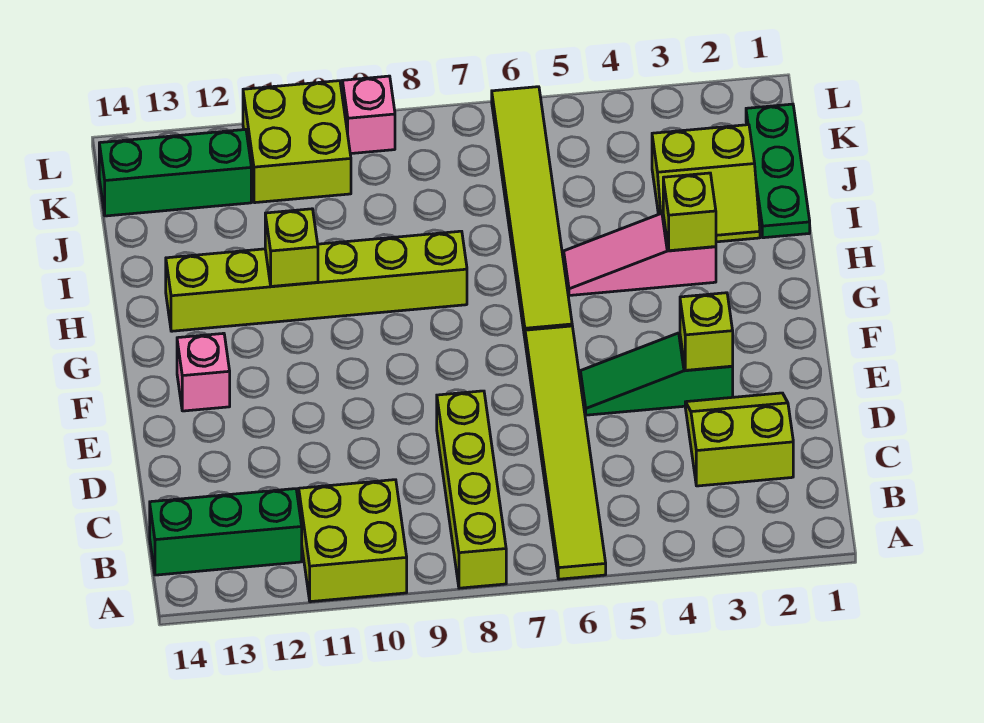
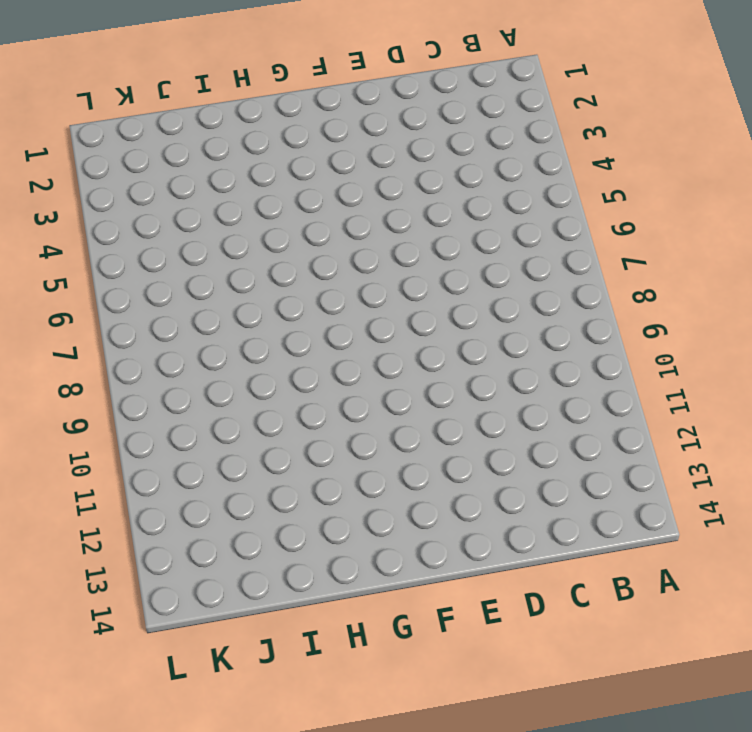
none -> lime 1x6 tile [525,326,606,579]
none -> lime 1x4 brick [437,391,506,588]
none -> lime 2x2 brick [299,480,407,602]

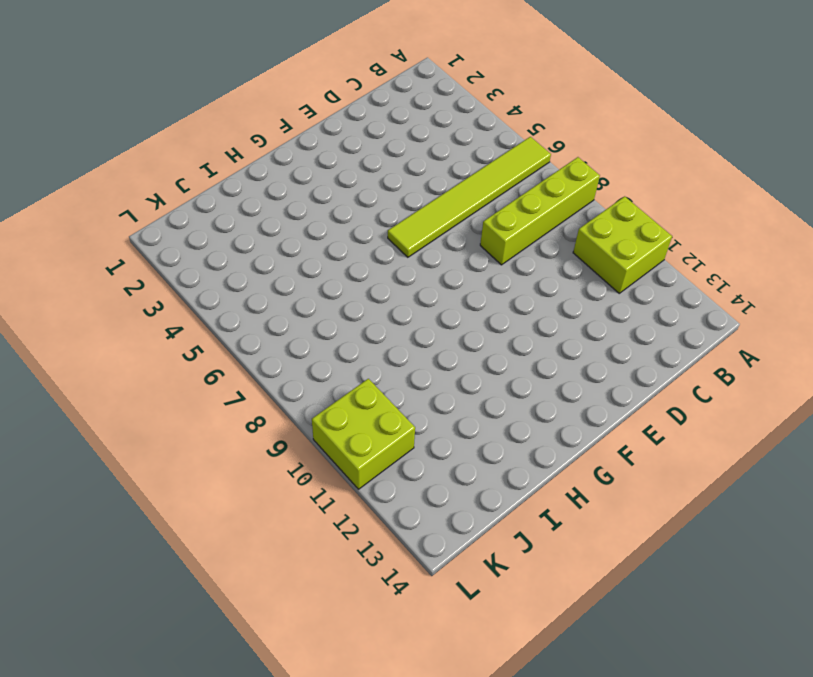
none -> green 1x3 brick [150,489,302,575]
none -> lime 2x2 slope [685,393,793,486]
none -> green 1x3 slope [580,333,733,415]

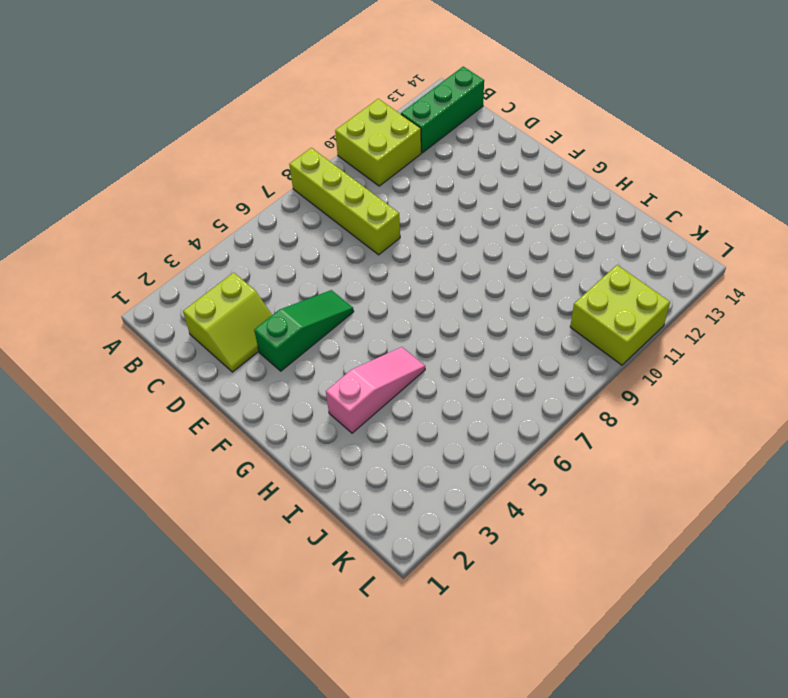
none -> lime 1x6 tile [525,326,606,579]
none -> pink 1x1 brick [177,333,230,411]
none -> lime 1x6 tile [492,87,572,337]

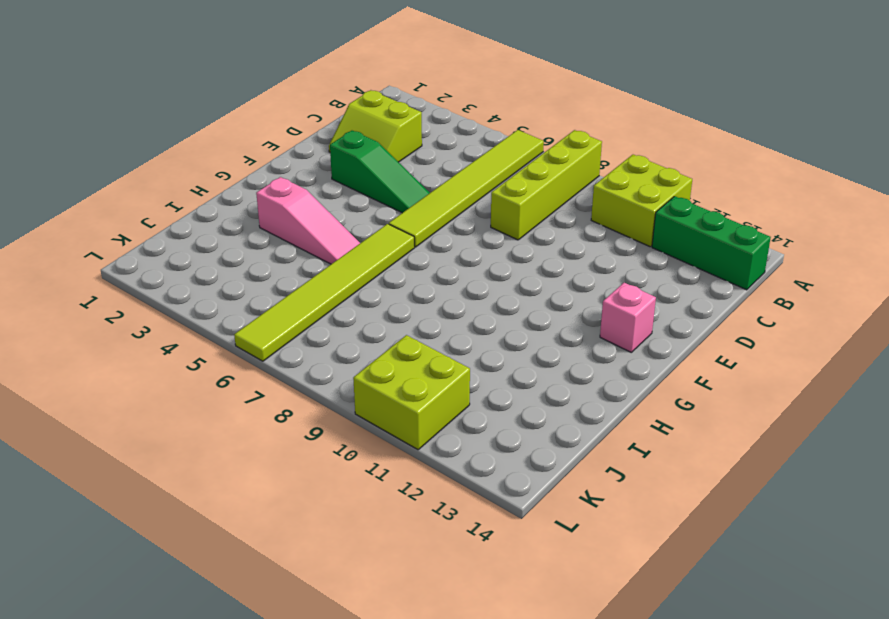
none -> lime 1x6 brick [166,231,467,331]
none -> green 1x3 plate [746,104,810,238]
none -> lime 2x2 slope [652,125,760,242]

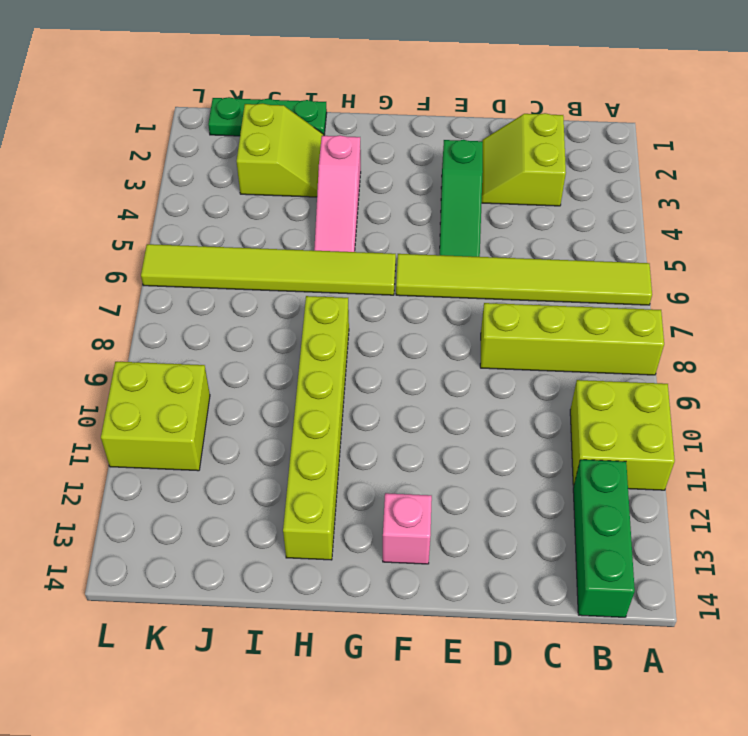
none -> green 1x3 brick [99,129,251,216]
none -> pink 1x1 brick [342,76,395,154]
none -> lime 1x1 brick [680,293,733,370]

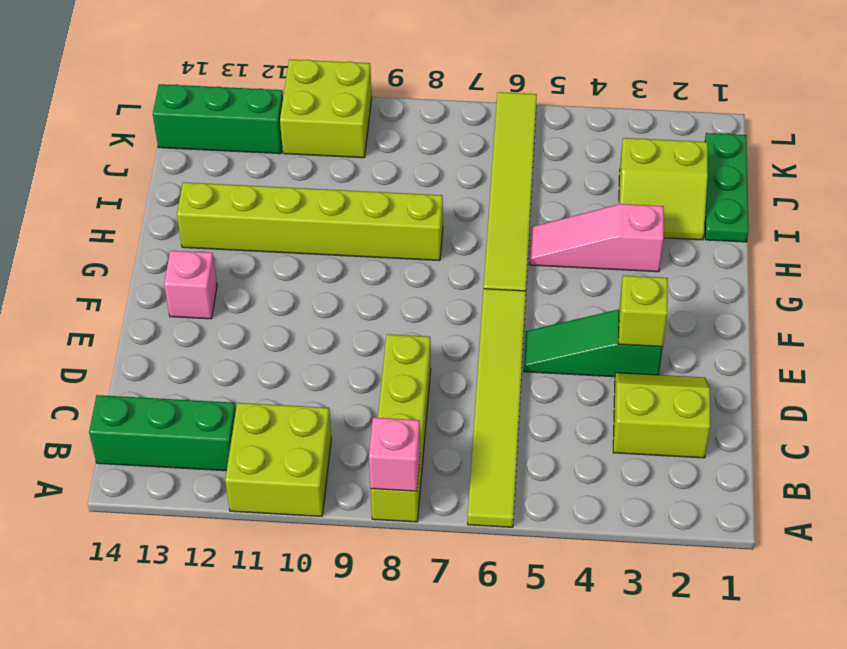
pink 1x1 brick [369,418,420,491] -> pink 1x1 brick moved to [342,76,395,154]
none -> lime 1x1 brick [663,173,716,251]
none -> lime 1x1 brick [265,209,318,286]

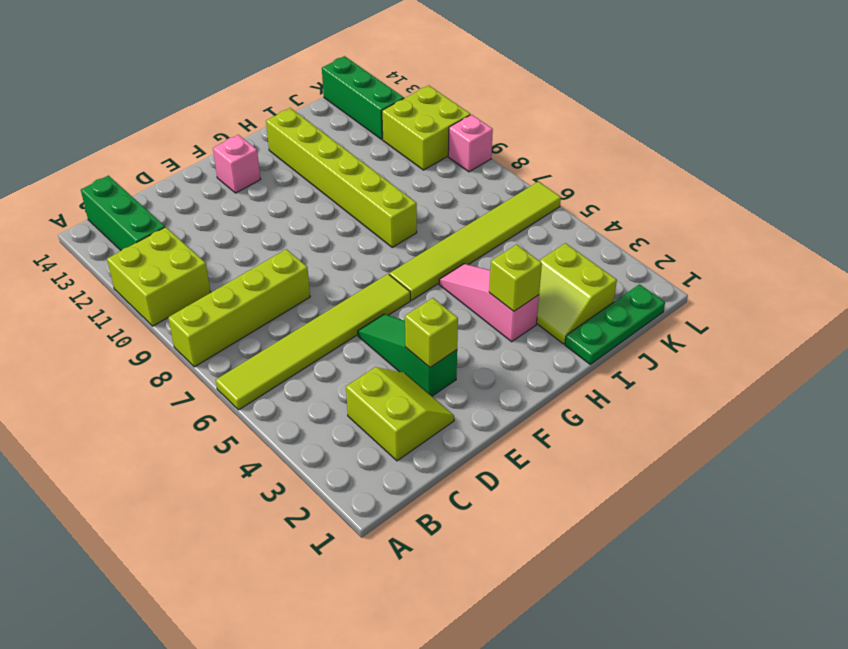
none -> lime 1x1 brick [265,209,318,286]

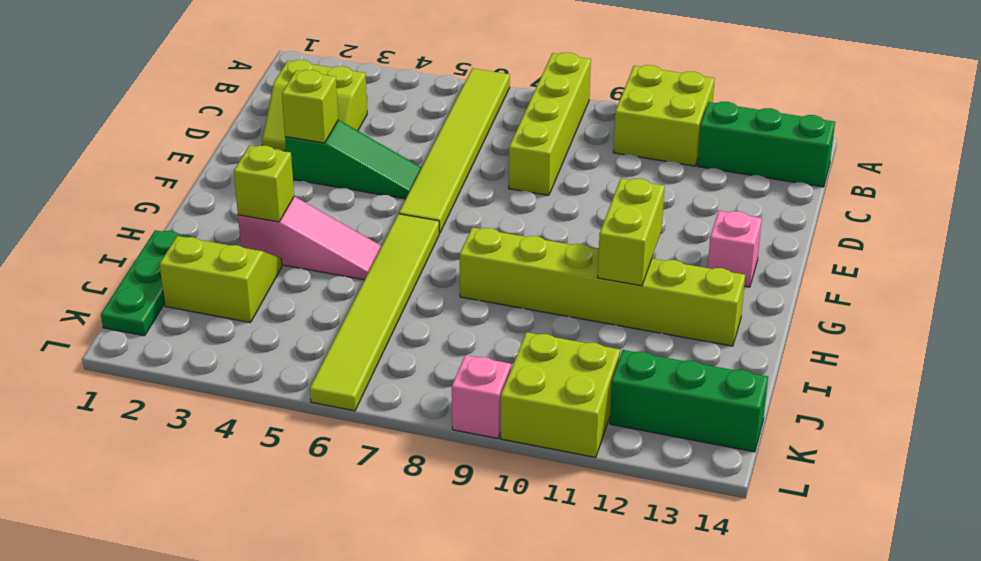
lime 1x2 brick [598,178,665,286] -> lime 1x1 brick [265,209,318,286]

